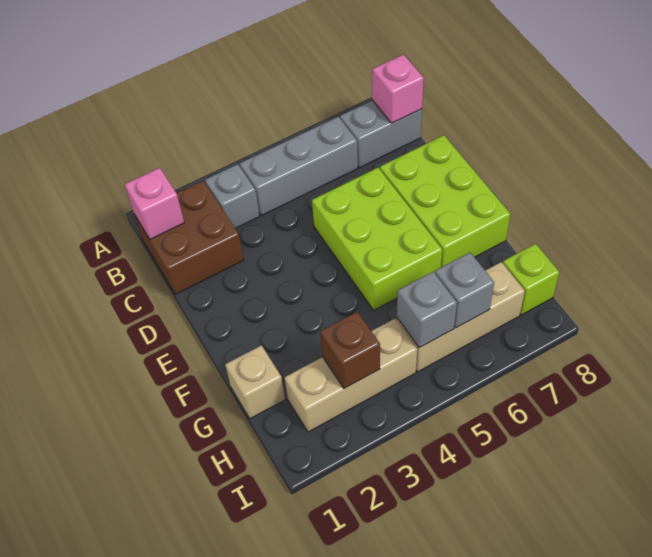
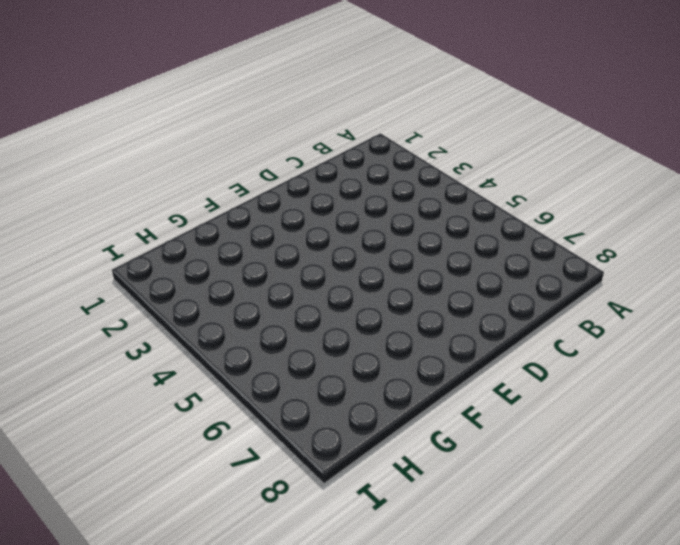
none -> brown 2x2 brick [134,181,244,294]
none -> grey 1x1 brick [205,164,260,228]
none -> grey 1x3 brick [240,117,358,216]

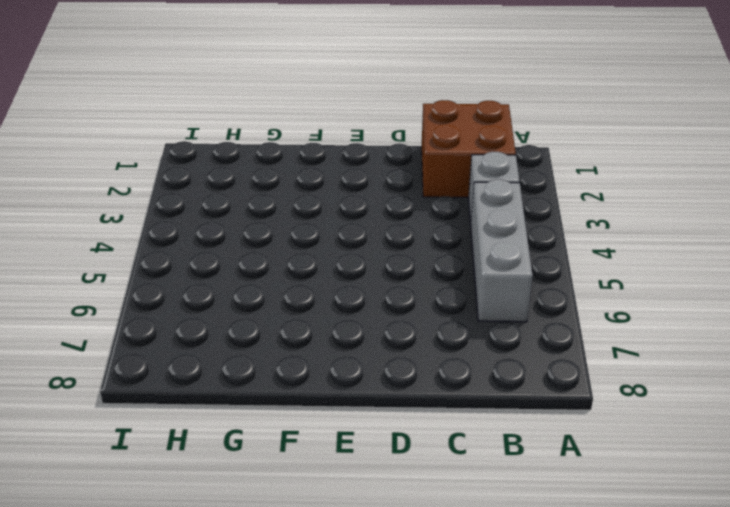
none -> grey 1x2 brick [340,100,422,168]
none -> lime 2x3 brick [312,168,442,310]
none -> lime 2x3 brick [380,135,510,267]

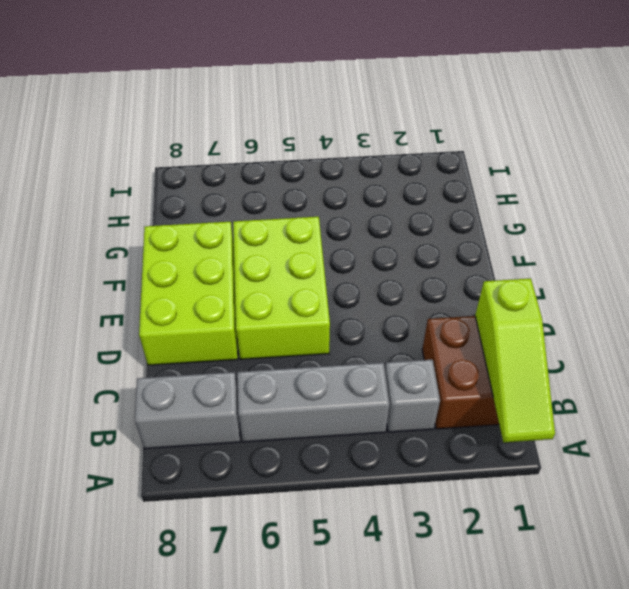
lime 1x3 slope [475,278,555,442] -> pink 1x1 brick [125,168,184,239]
none -> tan 1x1 brick [225,345,285,419]
none -> tan 1x3 brick [284,319,417,432]
none -> tan 1x3 brick [397,262,525,372]

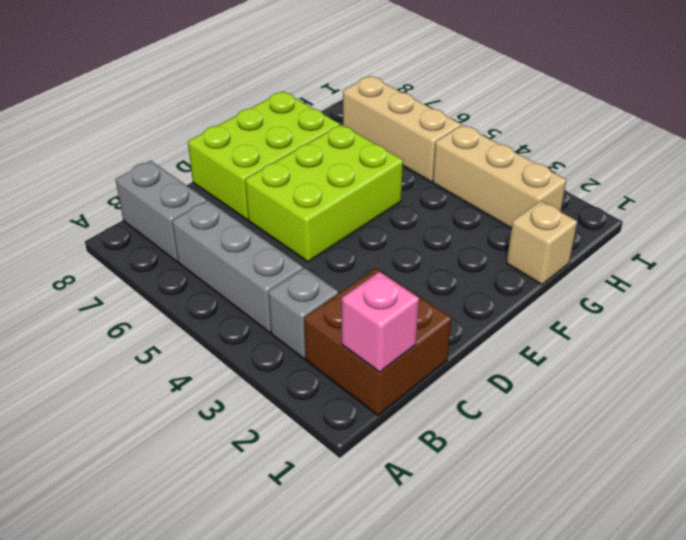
none -> lime 1x1 brick [503,244,559,315]
none -> pink 1x1 brick [372,55,424,123]
none -> brown 1x1 brick [320,312,380,388]

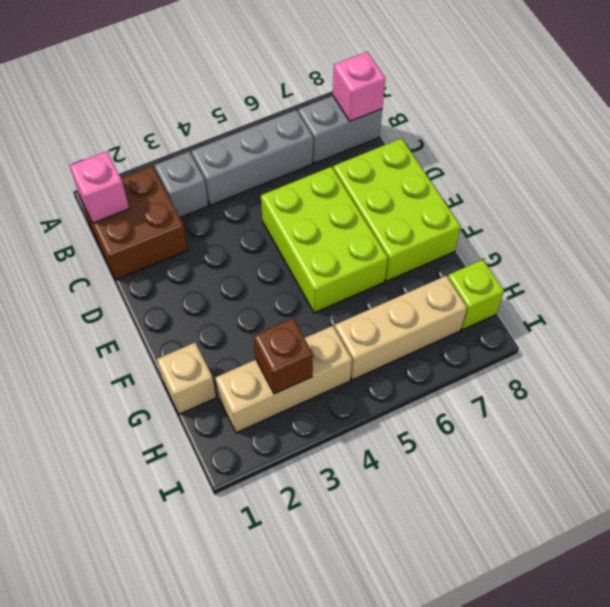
none -> grey 1x1 brick [397,272,457,348]
none -> grey 1x1 brick [435,253,494,328]

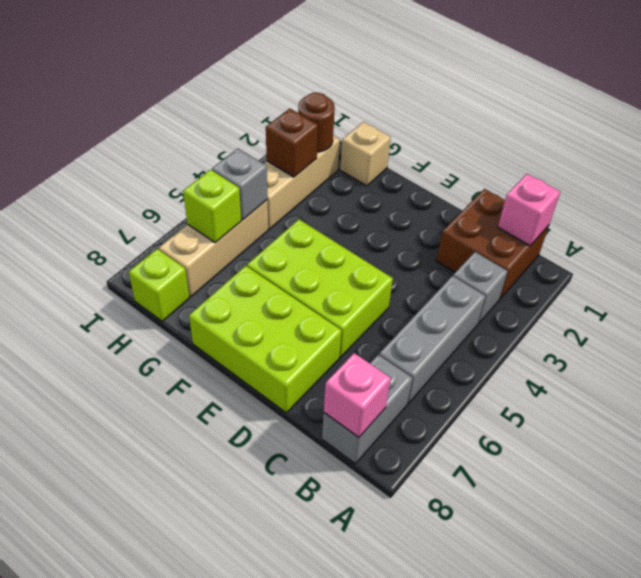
brown 1x1 round brick [298,93,335,152] -> none
lime 1x1 brick [183,170,241,243] -> grey 1x1 brick [435,253,494,328]

